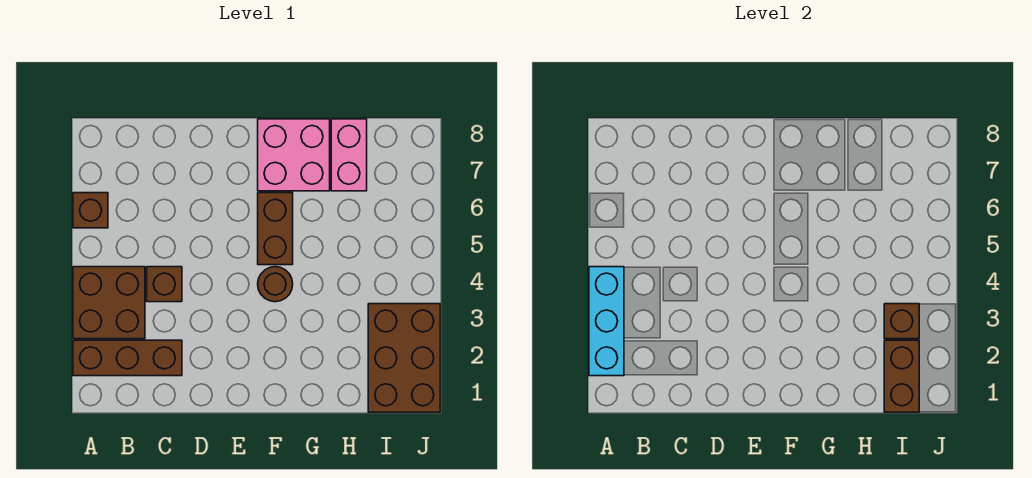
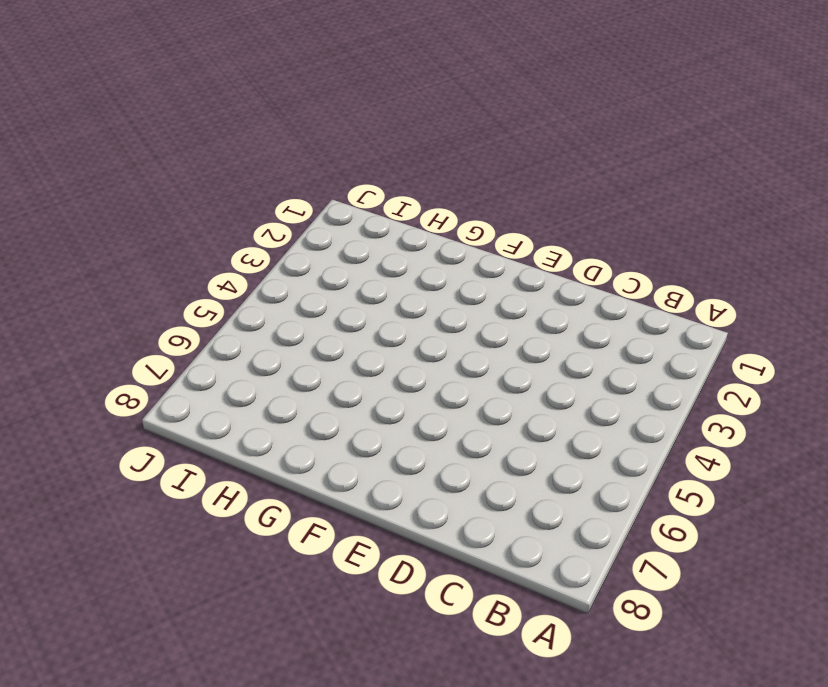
none -> brown 1x3 brick [73,340,182,376]
none -> brown 2x2 brick [73,267,145,339]
none -> brown 1x1 brick [73,193,108,228]

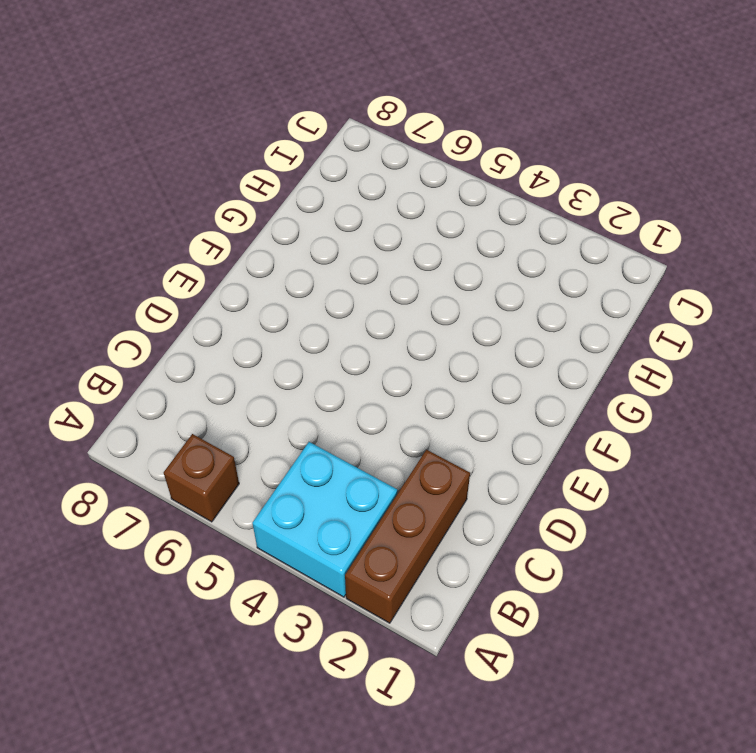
cyan 2x2 brick [252,442,397,597] -> brown 2x2 brick [73,267,145,339]
none -> brown 1x1 brick [147,267,182,302]
none -> brown 1x1 round brick [258,267,293,302]
none -> brown 1x2 brick [258,193,293,265]

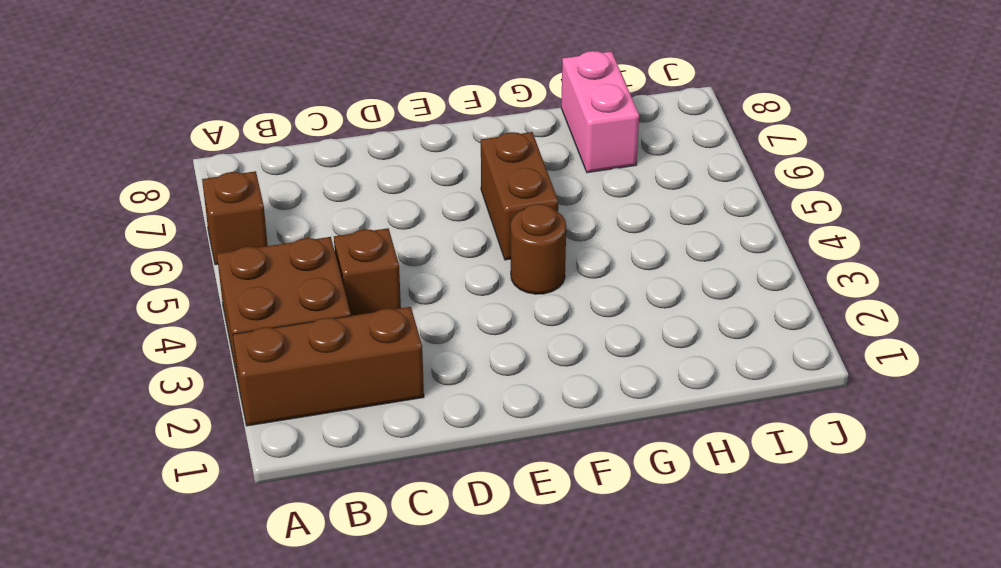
none -> pink 2x2 brick [258,119,330,191]
none -> brown 2x3 brick [368,304,440,412]
none -> cyan 1x3 brick [589,267,624,376]

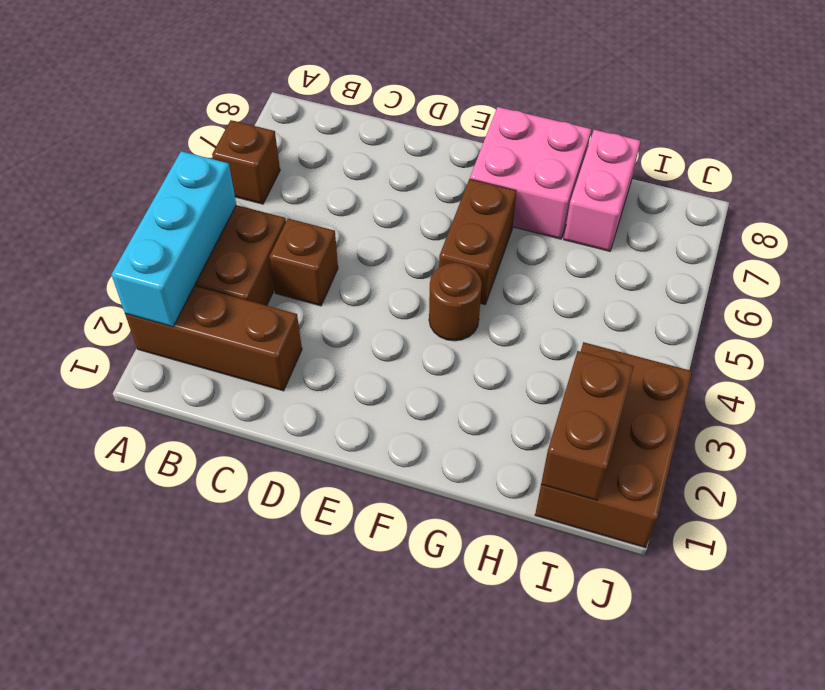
none -> brown 1x1 brick [884,304,919,339]

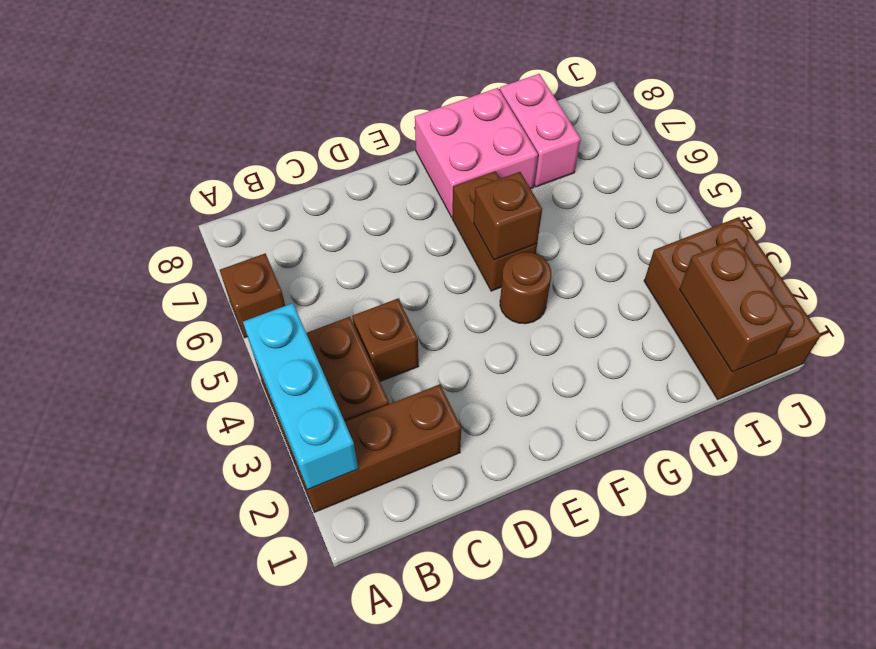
brown 1x1 brick [474,172,542,260] -> brown 1x1 brick moved to [884,304,919,339]

